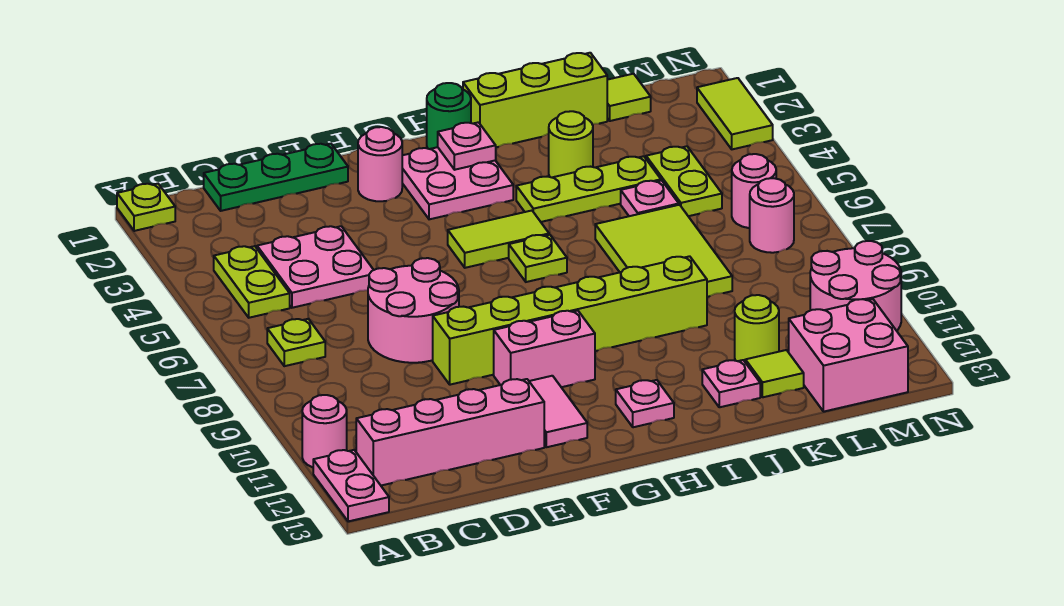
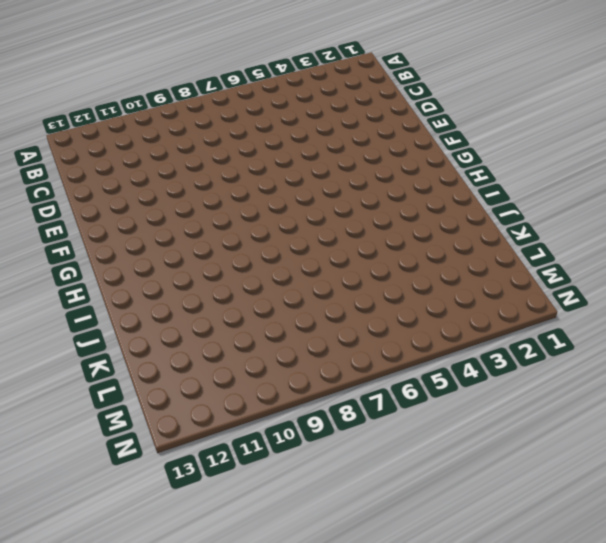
none -> lime 1x1 plate [117,184,175,231]
none -> pink 1x1 round brick [302,395,347,467]
none -> pink 1x2 plate [313,450,389,521]
none -> lime 1x2 plate [214,246,290,318]

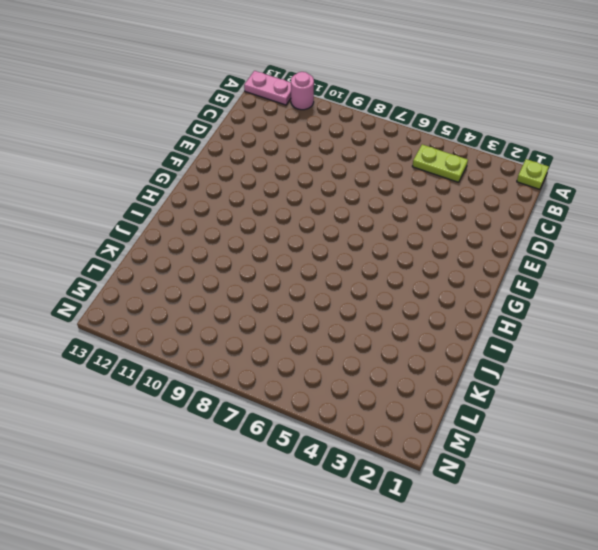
none -> lime 1x1 plate [267,319,325,366]
none -> pink 1x4 brick [356,379,544,486]
none -> green 1x3 plate [204,144,348,211]
none -> pink 2x2 plate [257,226,373,308]

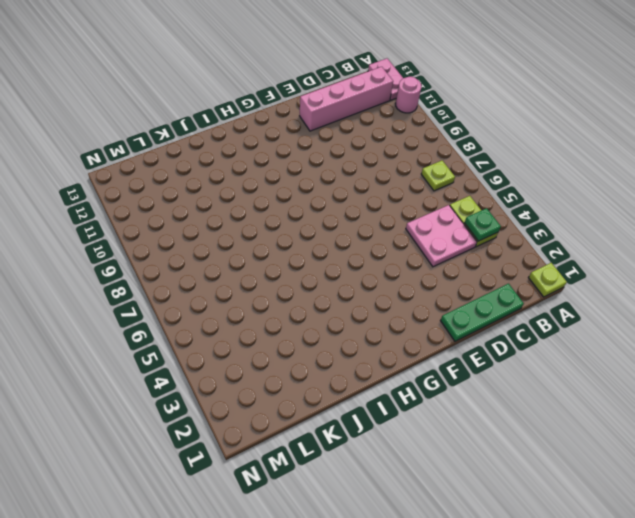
green 1x1 plate [465,208,501,241] -> none
none -> pink 2x2 round brick [368,258,459,363]
none -> lime 1x6 brick [433,256,707,385]
none -> pink 1x1 round brick [358,127,402,201]
none -> pink 1x2 brick [494,311,595,387]

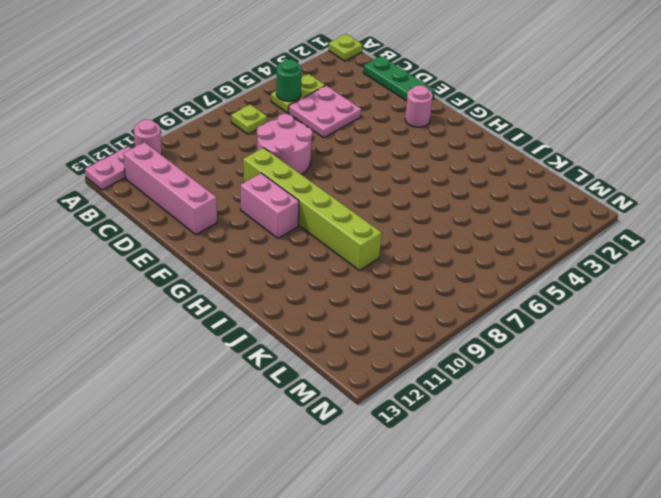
green 1x1 round brick [276,59,302,102] -> green 1x1 round brick moved to [427,83,471,149]
none -> pink 1x2 tile [529,376,587,447]
none -> pink 2x2 plate [402,147,513,219]
none -> lime 1x2 tile [448,211,549,268]
none -> lime 1x1 plate [509,235,567,282]

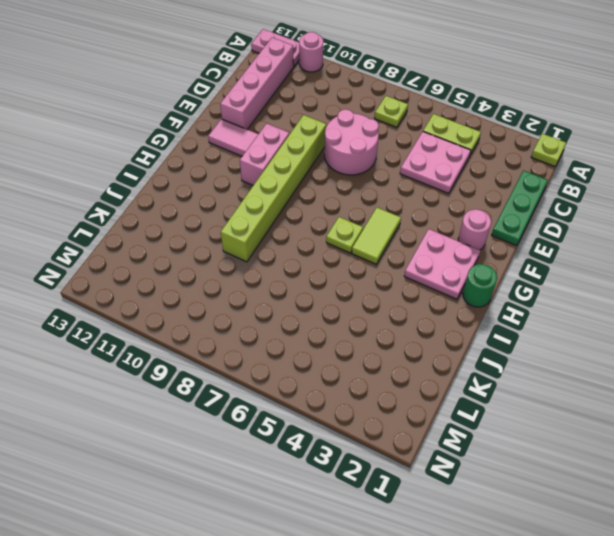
none -> pink 1x1 plate [616,380,674,427]
none -> lime 1x3 brick [463,53,607,147]
none -> lime 1x3 plate [516,156,661,222]
none -> lime 1x1 round brick [549,111,593,177]

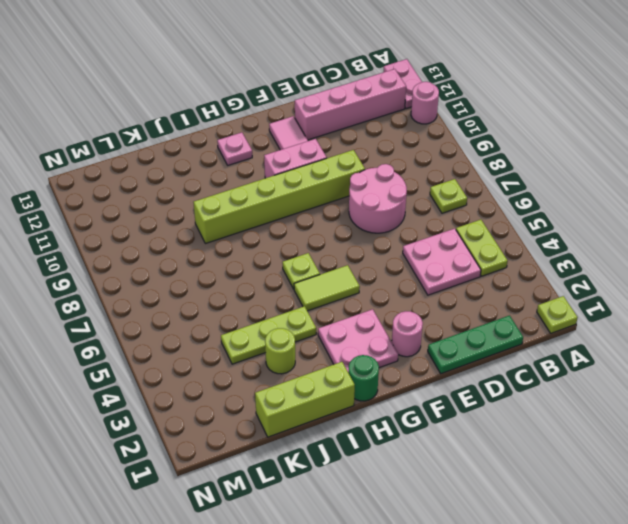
none -> lime 2x3 tile [595,205,732,297]
none -> pink 1x1 plate [702,360,760,407]
none -> pink 1x1 plate [621,181,679,216]
none -> lime 1x1 round brick [735,295,779,361]

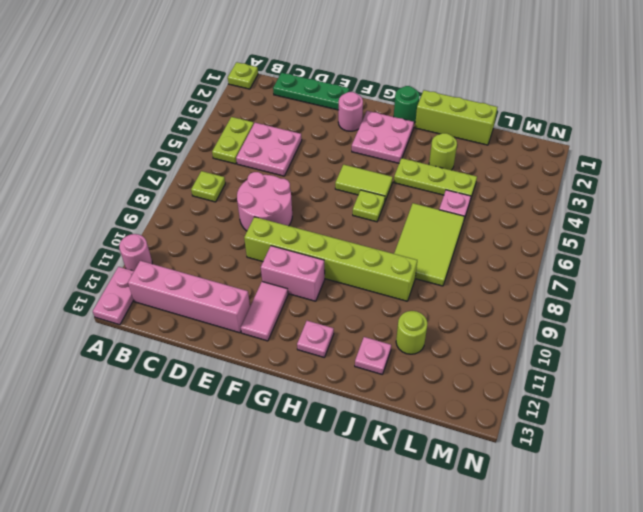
none -> lime 1x1 tile [745,350,804,397]
none -> lime 1x1 tile [607,74,651,121]
none -> lime 1x2 plate [646,146,722,216]
none -> pink 2x2 brick [789,299,908,412]

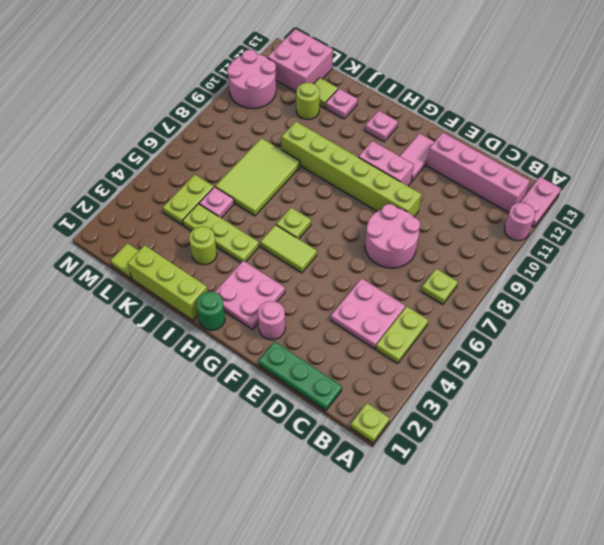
none -> pink 1x1 round brick [732,154,776,228]
none -> pink 1x1 round brick [750,178,794,253]
none -> lime 1x2 tile [697,78,773,149]
none -> pink 1x1 plate [438,122,496,170]

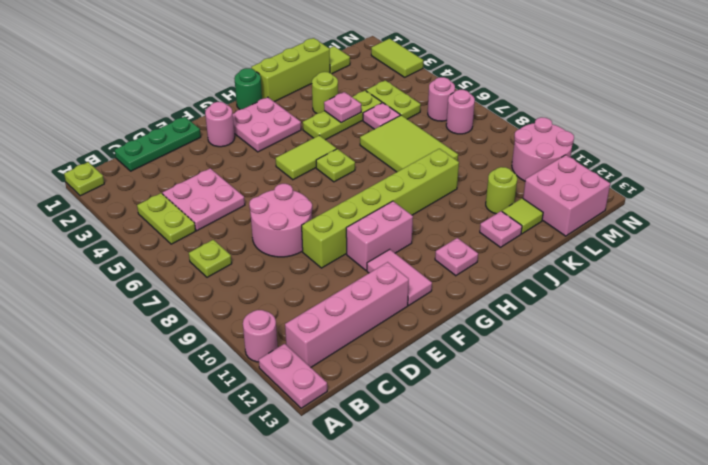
pink 1x1 plate [324,92,361,123] -> pink 1x1 plate moved to [438,122,496,170]

